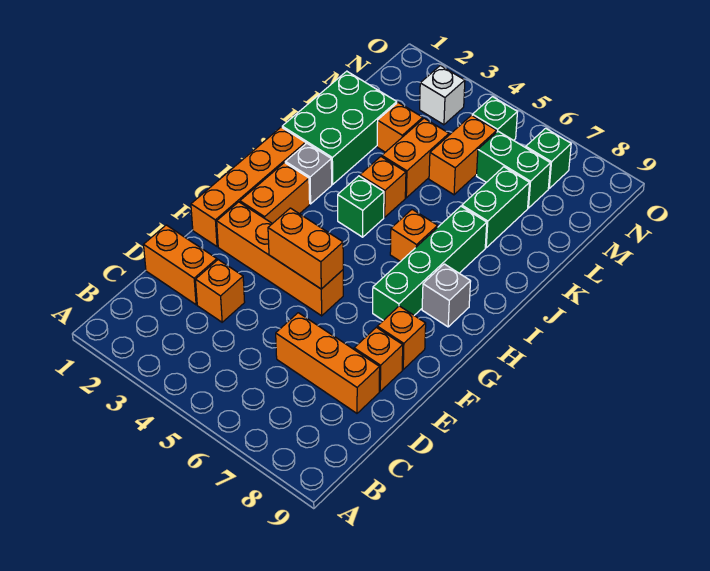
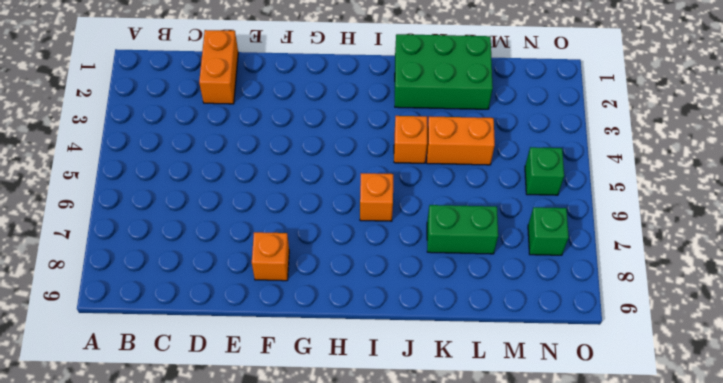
none -> orange 1x1 brick [196,260,245,322]
none -> orange 1x3 brick [276,313,380,413]
none -> orange 1x1 brick [354,327,403,391]

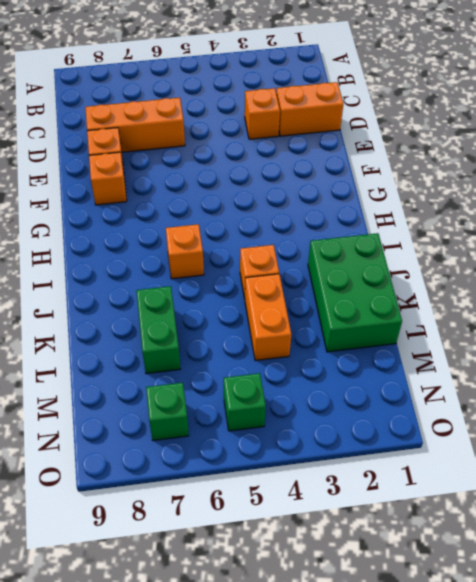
none -> orange 1x4 brick [191,127,306,246]
none -> orange 1x4 brick [217,202,343,316]
none -> orange 1x2 brick [240,163,310,224]

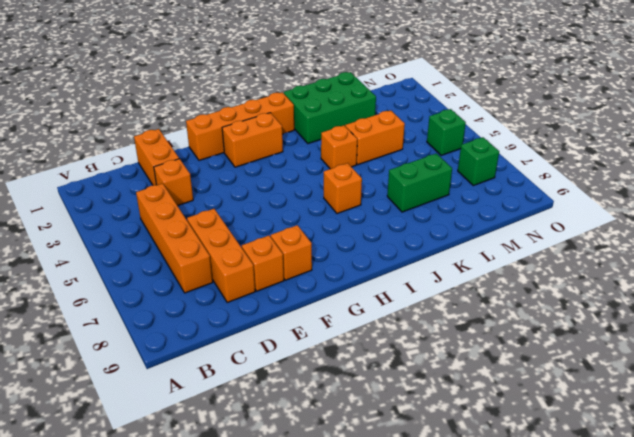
orange 1x4 brick [136,184,213,293] -> orange 1x4 brick moved to [217,202,343,316]
none -> green 1x4 brick [373,206,487,320]
none -> grey 1x1 brick [422,264,471,327]
none -> grey 1x1 brick [285,143,332,204]

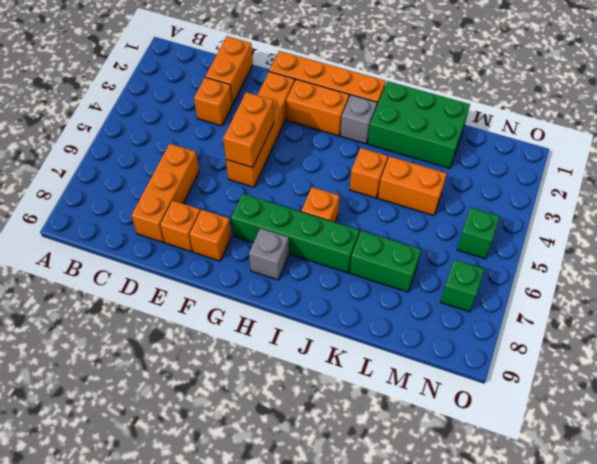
none -> green 1x1 brick [338,176,384,237]
none -> orange 1x1 brick [377,103,423,152]
none -> orange 1x2 brick [429,115,497,195]

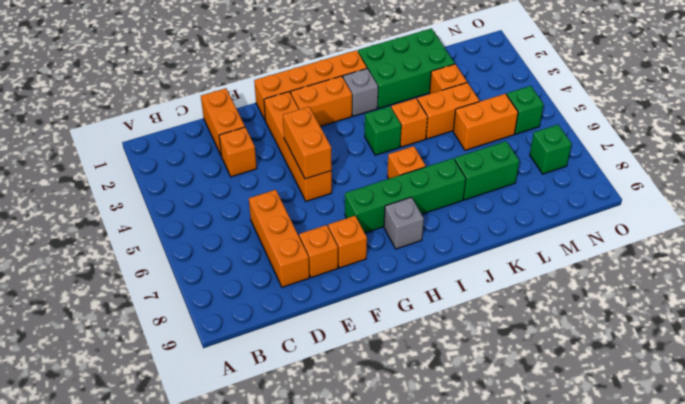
none -> green 1x2 brick [477,131,550,208]
none -> white 1x1 brick [420,66,465,125]

